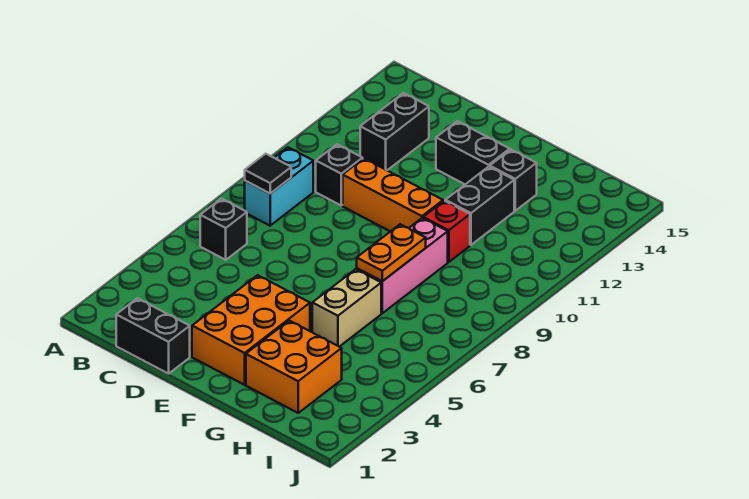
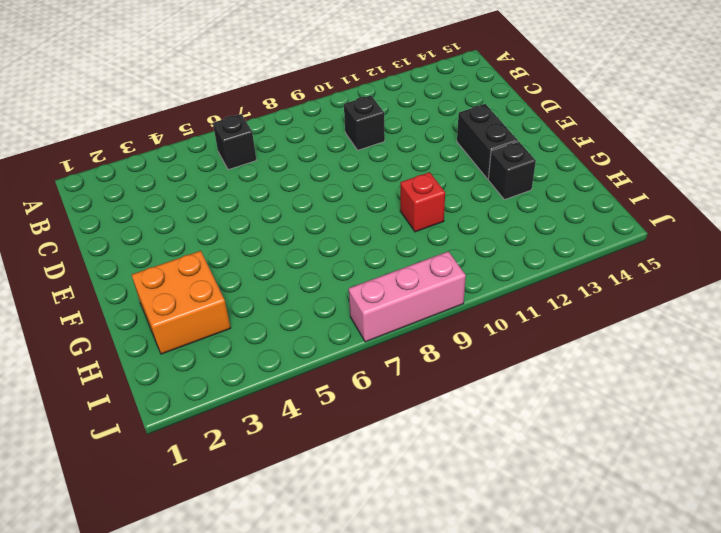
pink 1x3 brick [349,251,466,342] -> pink 1x3 brick moved to [357,218,448,313]
none -> cyan 1x2 brick [245,147,313,226]
none -> black 1x2 brick [116,298,190,374]
none -> black 1x2 brick [360,93,429,170]

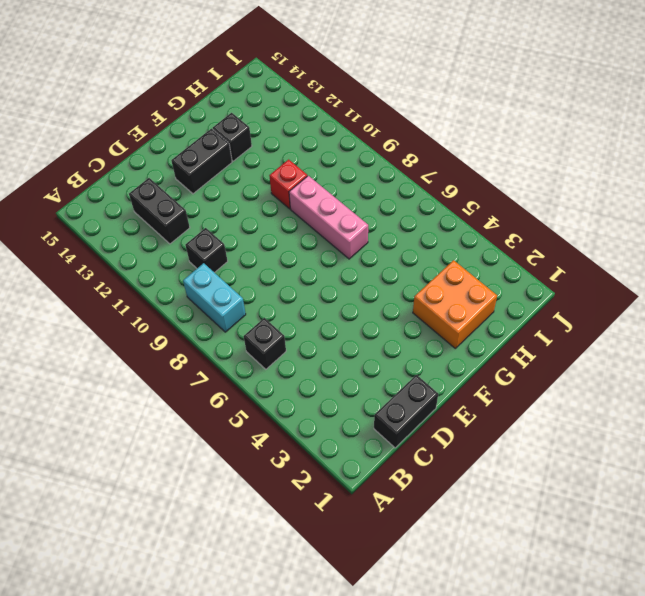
none -> orange 1x3 brick [343,159,443,231]
none -> orange 2x3 brick [192,275,310,385]
none -> tan 1x2 brick [312,269,381,347]

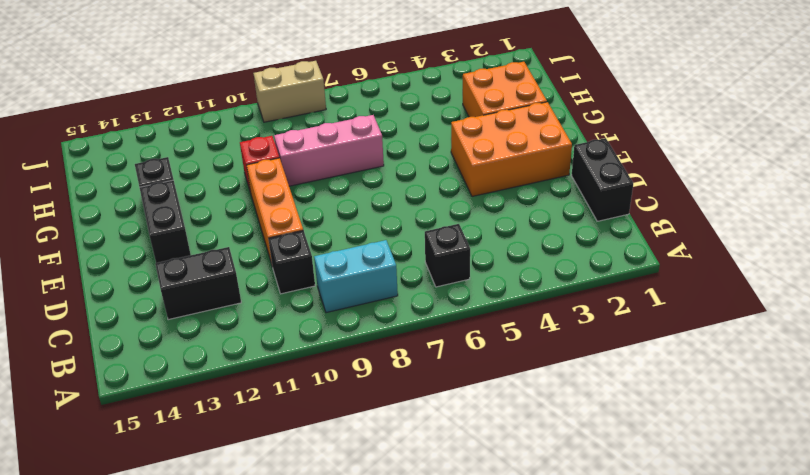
tan 1x2 brick [253,61,326,122] -> tan 1x2 brick moved to [312,269,381,347]
none -> black 1x2 brick [445,167,514,245]
none -> black 1x1 tile [245,154,291,193]
none -> orange 1x2 plate [357,224,426,281]

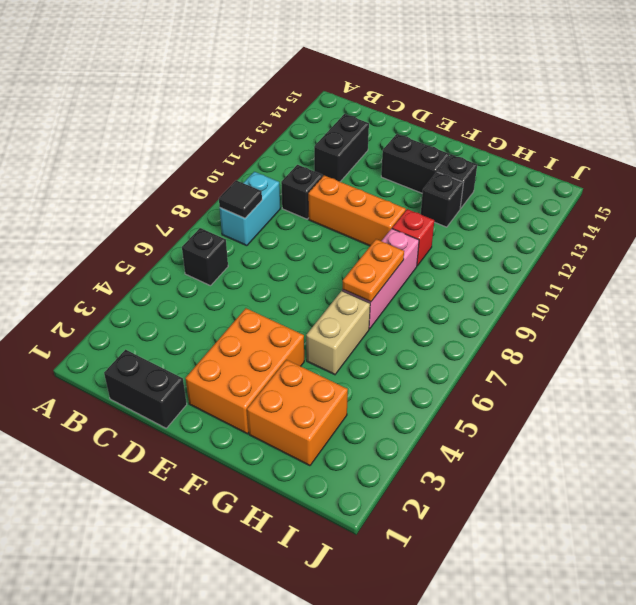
black 1x1 brick [421,172,463,227] -> black 1x2 brick [445,167,514,245]

